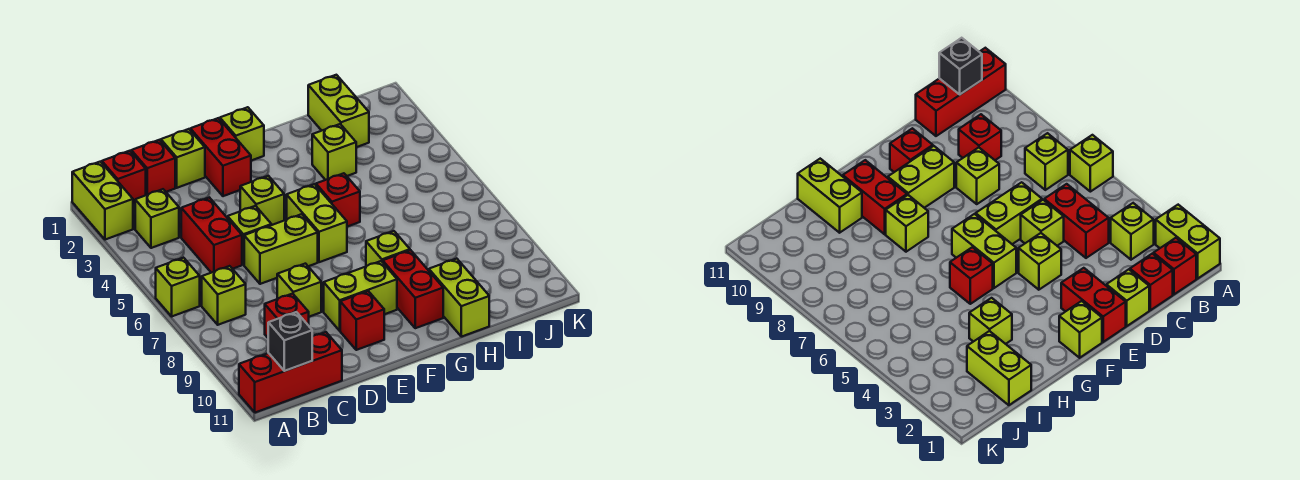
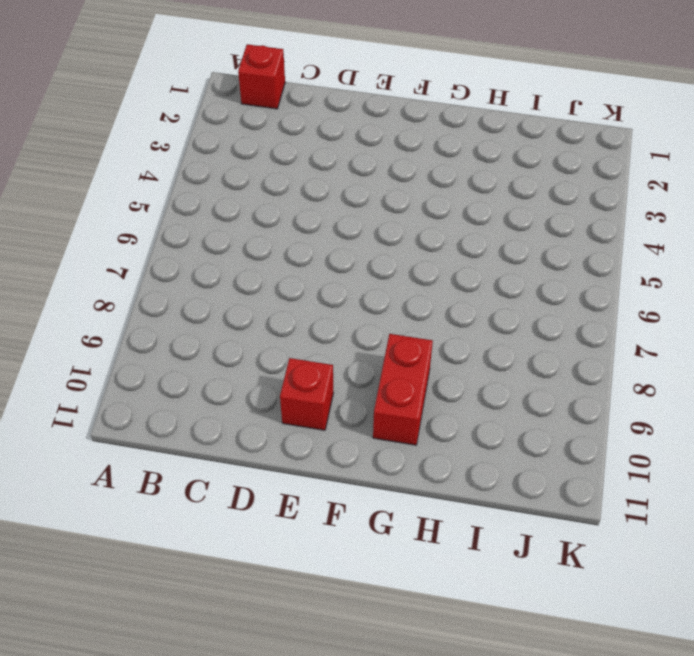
none -> lime 1x2 brick [72,162,133,240]
none -> lime 1x1 brick [156,258,200,316]
none -> red 1x3 brick [239,332,342,413]

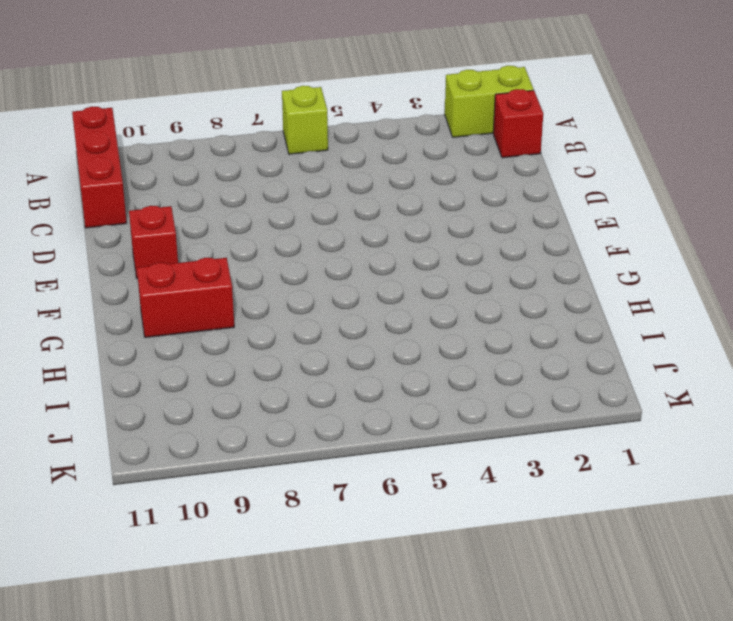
none -> lime 1x1 brick [135,189,179,248]
none -> lime 1x1 brick [202,266,246,325]
none -> red 1x1 brick [131,140,175,195]

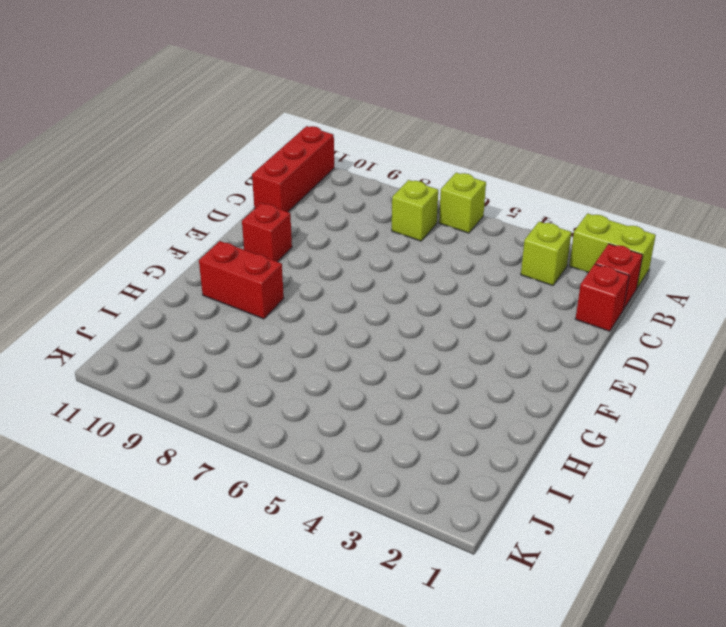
none -> red 1x2 brick [181,197,242,273]
none -> red 1x1 brick [265,294,309,338]
none -> lime 1x1 brick [161,129,205,188]

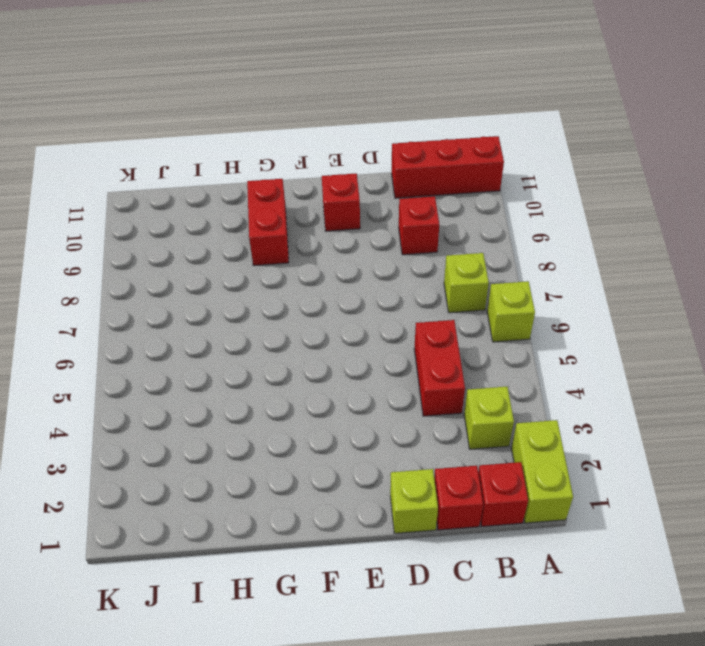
none -> lime 1x1 brick [228,206,271,265]
none -> lime 1x2 brick [244,214,318,284]
none -> lime 1x1 brick [277,264,321,317]

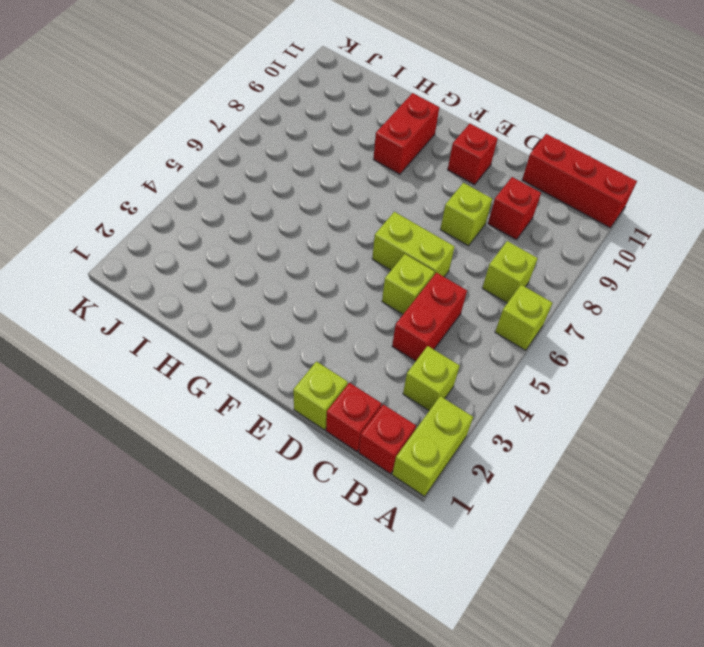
none -> red 1x2 brick [190,118,251,196]
none -> lime 1x1 brick [240,176,284,225]
none -> lime 1x2 brick [324,261,397,331]

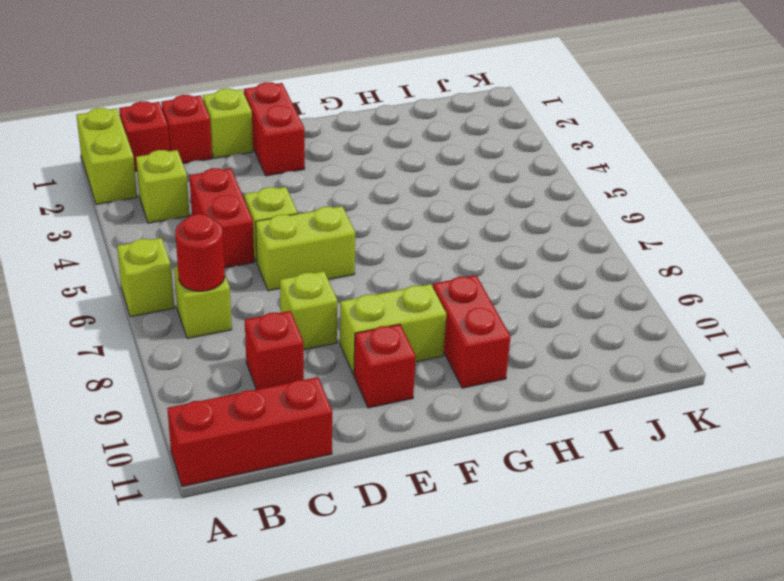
red 1x1 round brick [175,214,225,291] -> none
none -> lime 1x1 brick [240,176,284,225]
none -> lime 1x1 brick [220,107,264,161]
none -> lime 1x2 brick [287,184,347,262]

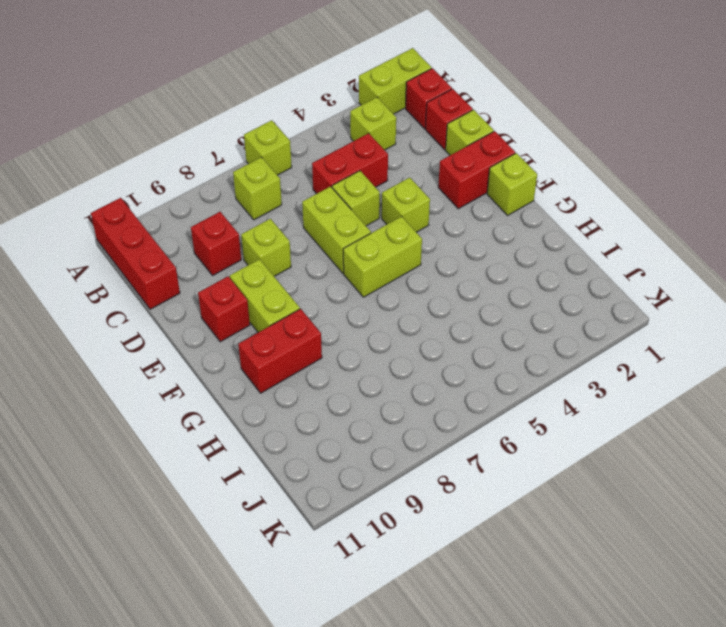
none -> red 1x1 brick [316,173,360,227]
none -> lime 1x1 brick [366,231,410,266]
none -> lime 1x1 brick [312,124,356,180]

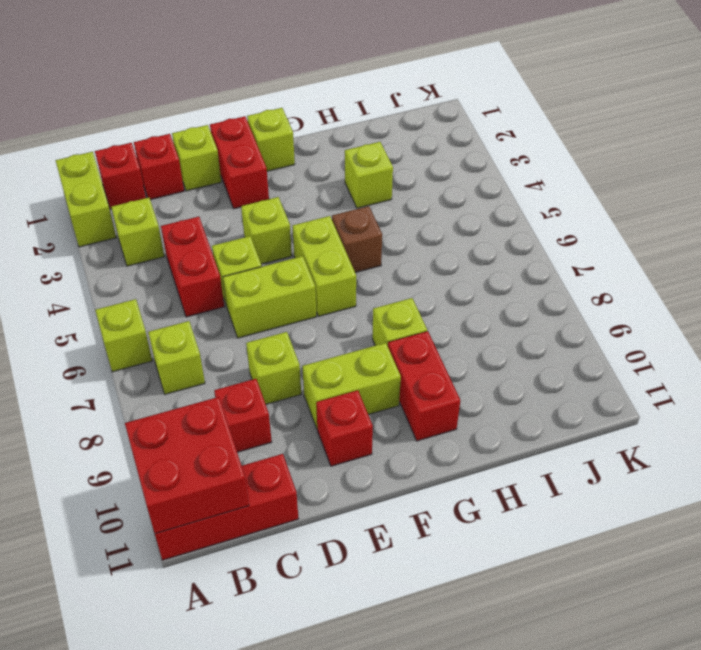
red 2x2 brick [125,397,249,534] -> black 1x1 brick [268,312,312,371]
brown 1x1 brick [332,206,382,273] -> red 1x1 brick [316,173,360,227]
none -> lime 1x2 brick [429,259,489,337]
none -> lime 1x2 brick [308,75,369,147]

